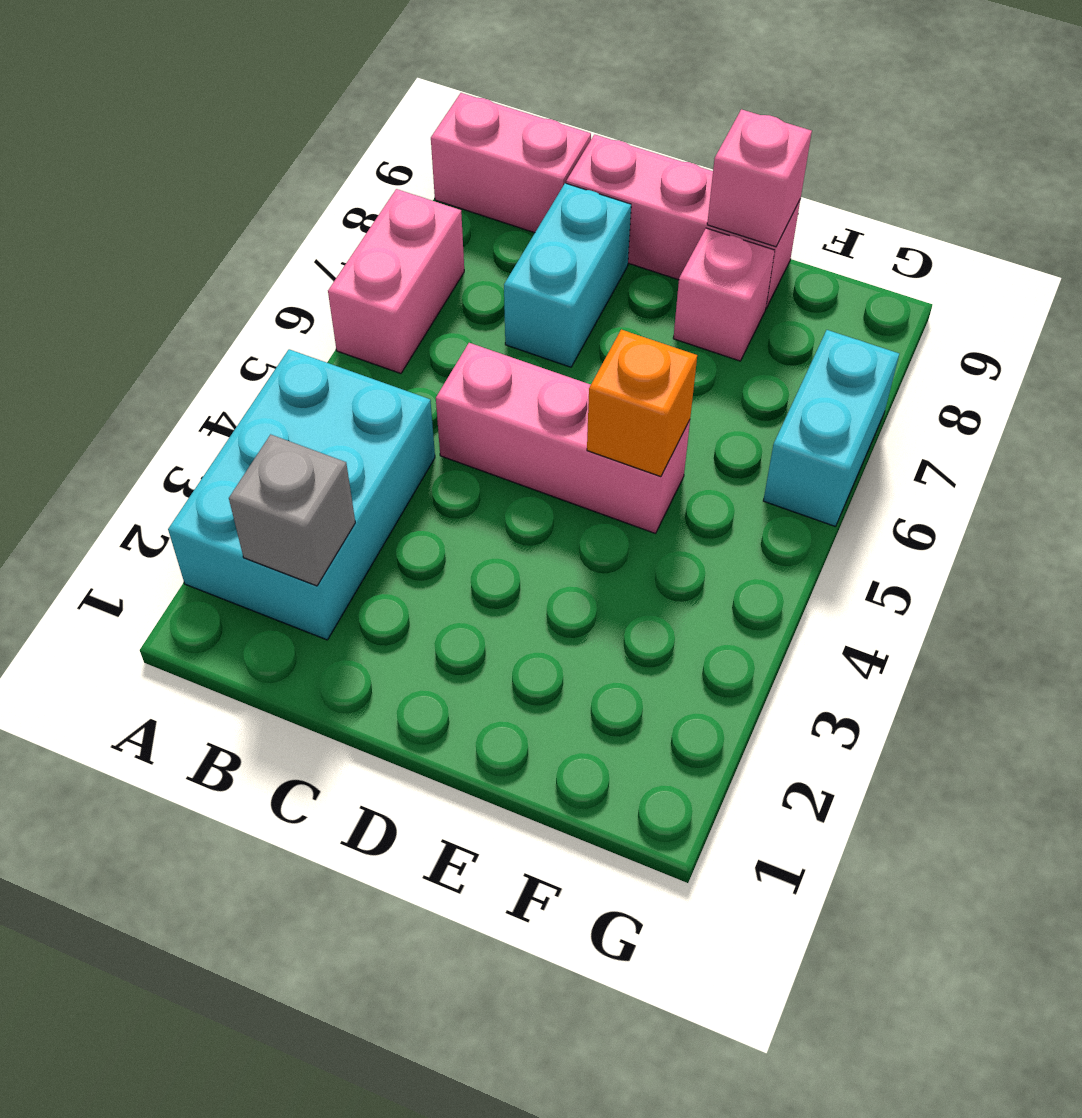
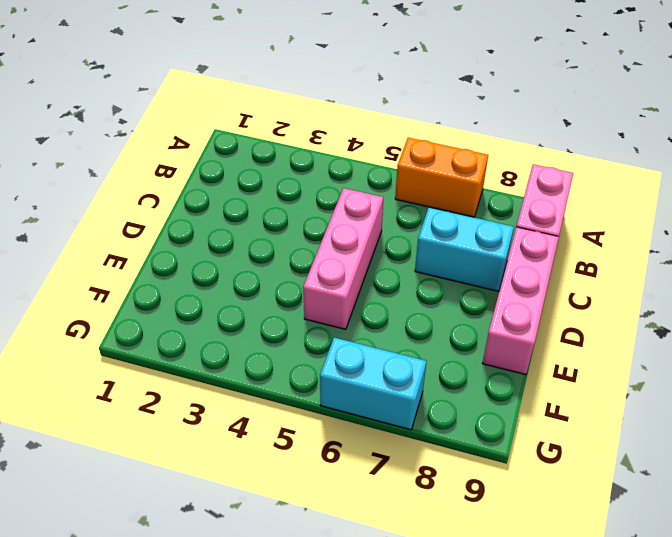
orange 1x2 brick [395,138,488,217] -> pink 1x2 brick [328,189,464,373]
none -> cyan 2x3 brick [168,349,435,640]
none -> pink 1x1 brick [673,228,775,361]

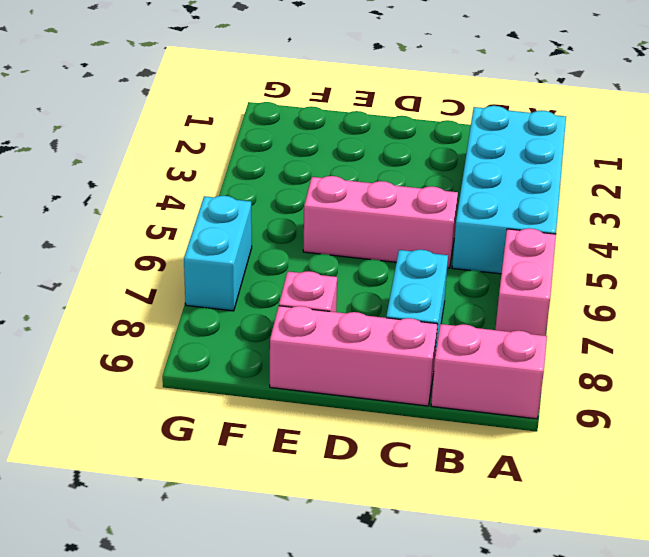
cyan 2x4 brick [452,106,566,274] -> cyan 2x3 brick [168,349,435,640]
none -> grey 1x1 brick [229,434,355,586]
none -> orange 1x1 brick [587,330,697,477]

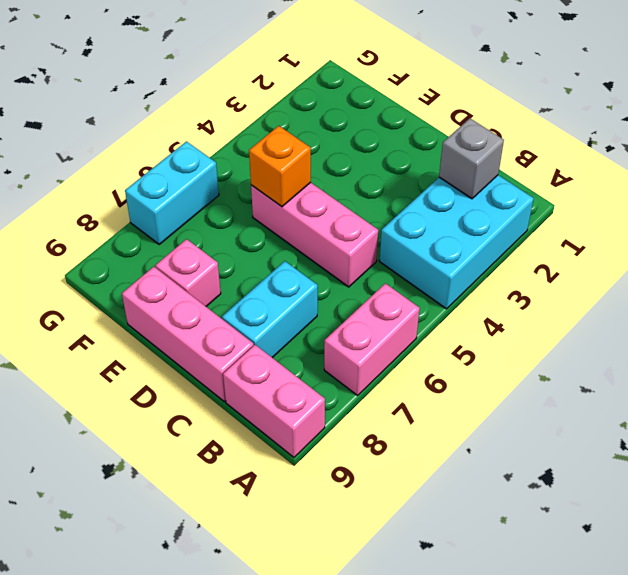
none -> pink 1x1 brick [707,109,812,247]

